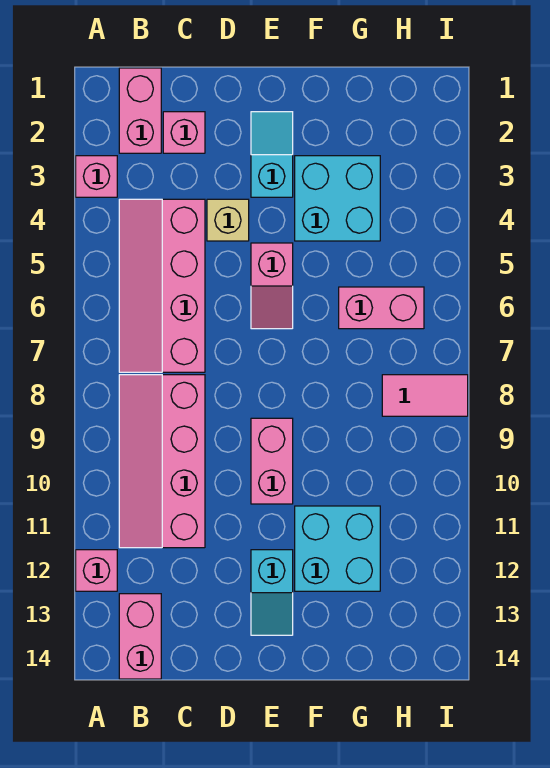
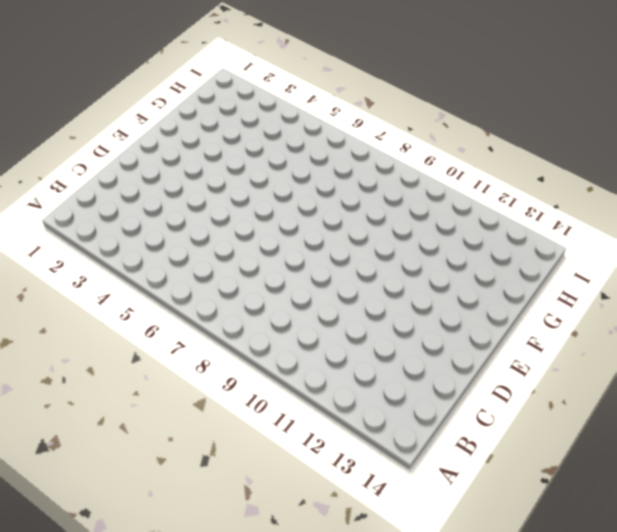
none -> pink 1x1 brick [76,156,117,197]
none -> pink 1x1 brick [76,550,117,591]
none -> pink 1x2 brick [119,68,161,153]

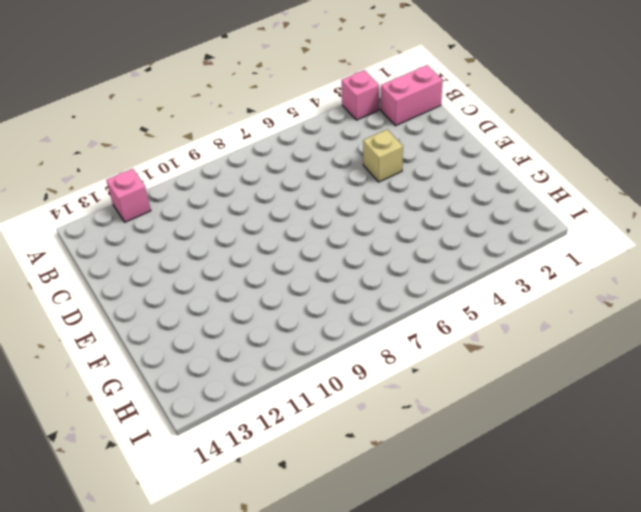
none -> pink 2x4 slope [119,199,205,372]
none -> pink 2x4 slope [119,375,205,548]
none -> pink 1x2 brick [119,594,161,679]

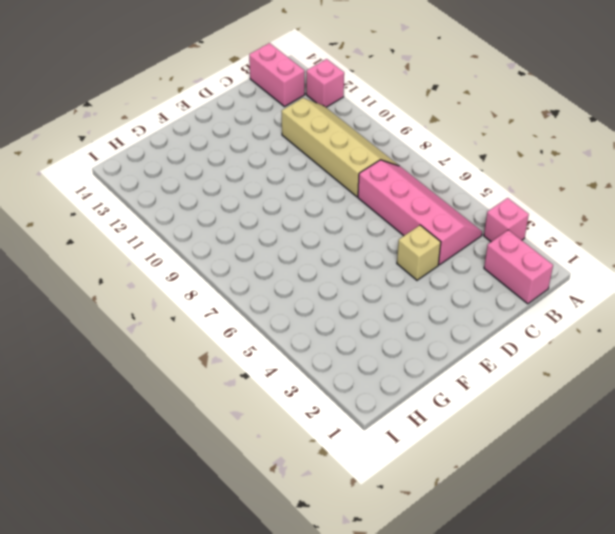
tan 2x4 slope [282,98,399,197] -> pink 2x4 slope [119,375,205,548]
none -> pink 1x1 brick [163,112,205,153]
none -> cyan 1x2 slope [251,112,293,197]
none -> pink 1x2 slope [251,243,293,329]

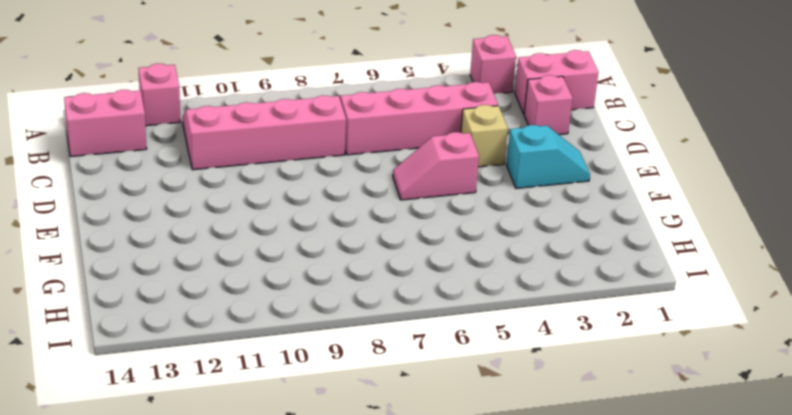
none -> pink 1x2 brick [251,418,293,504]
none -> cyan 1x2 slope [251,550,293,635]
none -> cyan 2x2 brick [295,156,380,241]

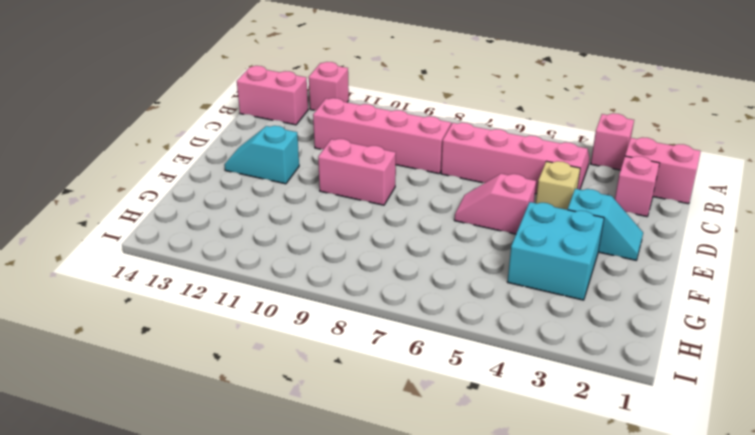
none -> cyan 2x2 brick [295,506,380,591]
none -> pink 1x2 brick [339,287,424,329]
none -> pink 1x2 tile [382,375,468,416]

